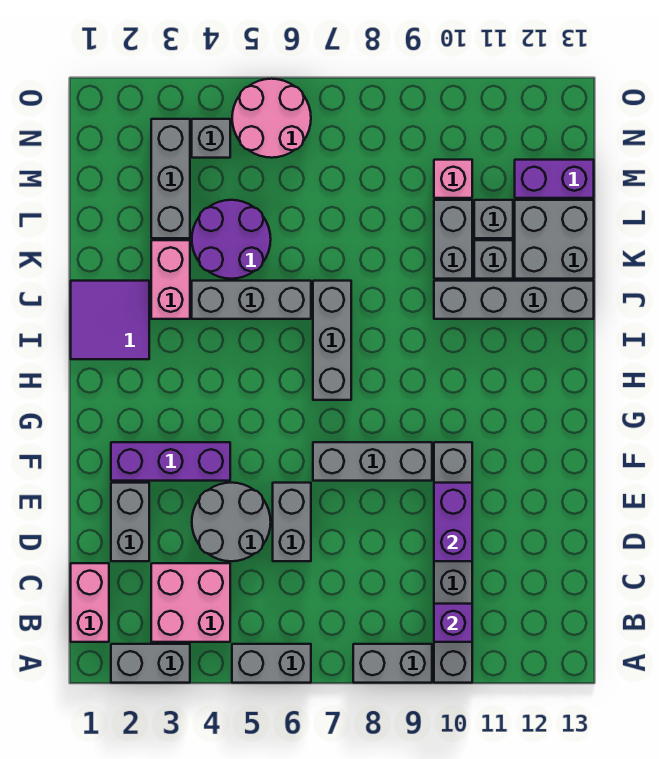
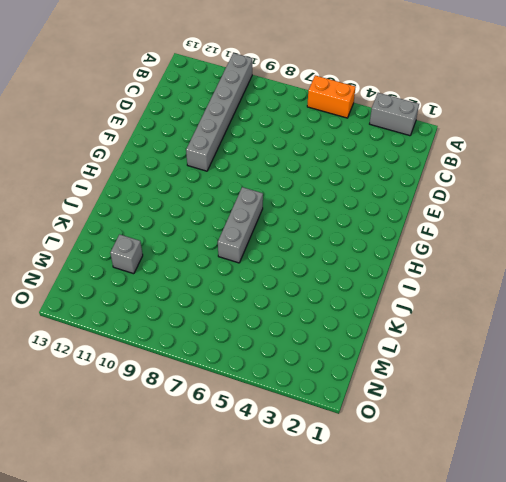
orange 1x2 brick [307,75,355,118] -> grey 1x2 brick [232,644,311,683]
none -> grey 1x2 brick [353,644,432,683]
none -> pink 1x2 brick [71,563,109,642]
none -> pink 2x2 brick [151,563,230,642]

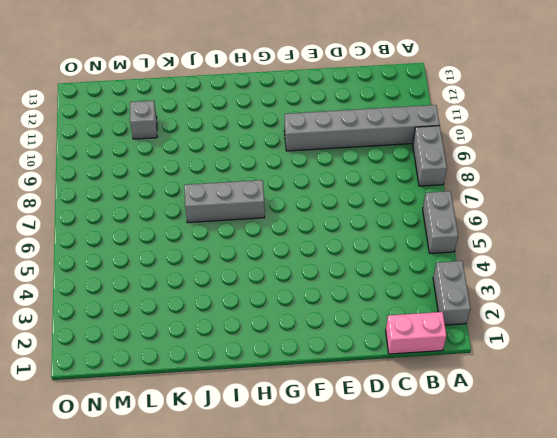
none -> pink 2x2 brick [151,563,230,642]
none -> grey 1x2 brick [111,483,149,561]
none -> grey 2x2 round brick [192,483,271,561]

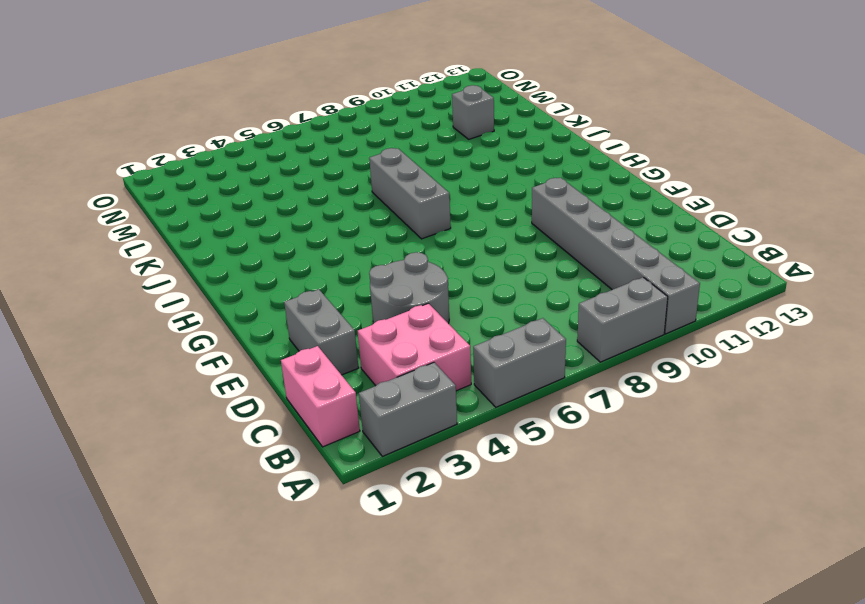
none -> grey 1x2 brick [273,483,311,561]
none -> purple 1x3 brick [111,442,230,481]
none -> grey 1x3 brick [313,442,432,481]

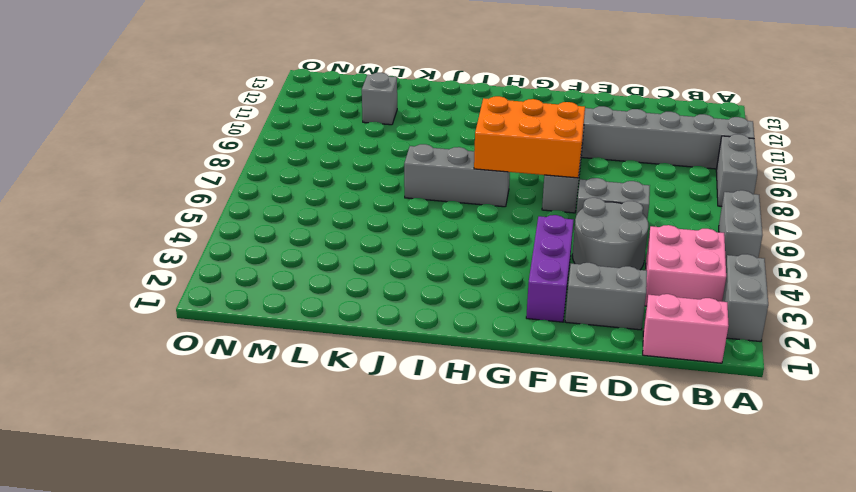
orange 2x3 brick [474,96,585,178] -> none
none -> purple 2x2 tile [71,281,149,359]
none -> pink 1x2 brick [151,240,190,319]
none -> grey 1x3 brick [192,281,311,319]

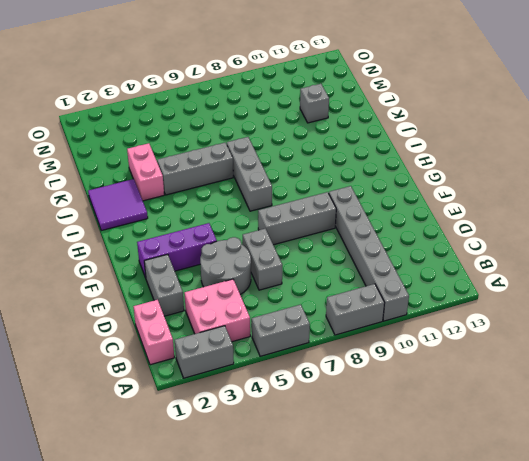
none -> grey 1x4 brick [434,281,594,319]
none -> purple 2x2 round brick [192,200,271,279]
none -> grey 1x2 brick [434,200,472,279]

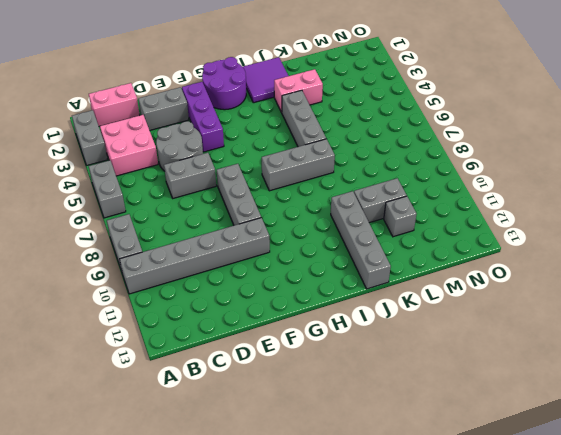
purple 2x2 round brick [202,57,246,110] -> purple 2x2 round brick moved to [192,200,271,279]
none -> grey 1x1 brick [474,240,513,279]
none -> grey 2x2 brick [515,200,594,279]
none -> grey 1x3 brick [151,119,190,238]

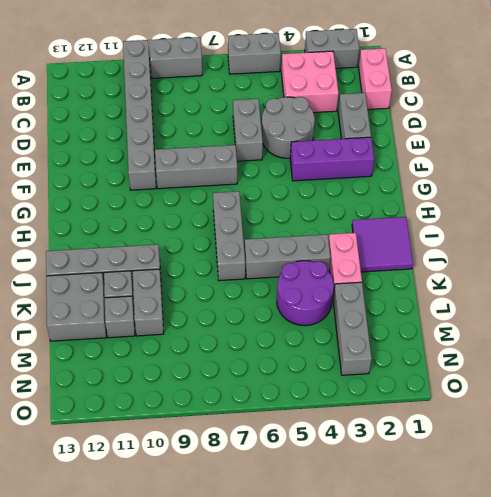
none -> pink 1x1 brick [434,160,472,198]
none -> purple 1x2 brick [515,160,594,198]
none -> grey 1x1 brick [192,119,230,158]

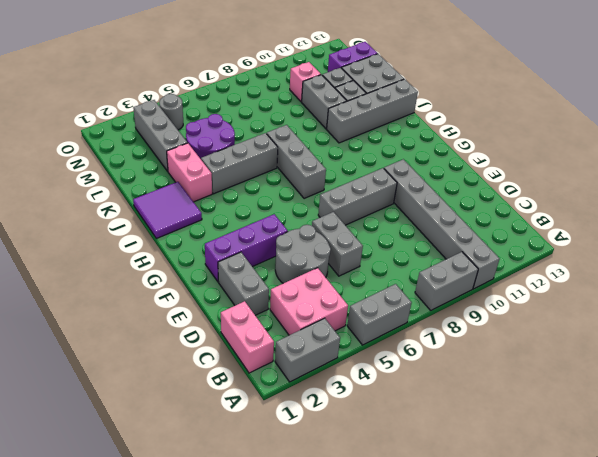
grey 1x1 round brick [159,94,183,130] -> grey 1x1 brick [192,119,230,158]
none -> pink 2x2 round brick [232,79,311,158]
none -> purple 1x1 brick [434,604,472,642]
none -> purple 1x2 brick [434,483,472,561]

